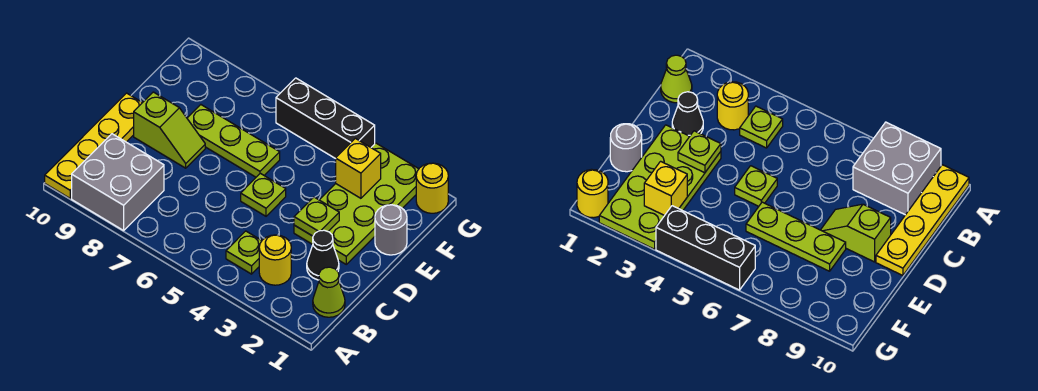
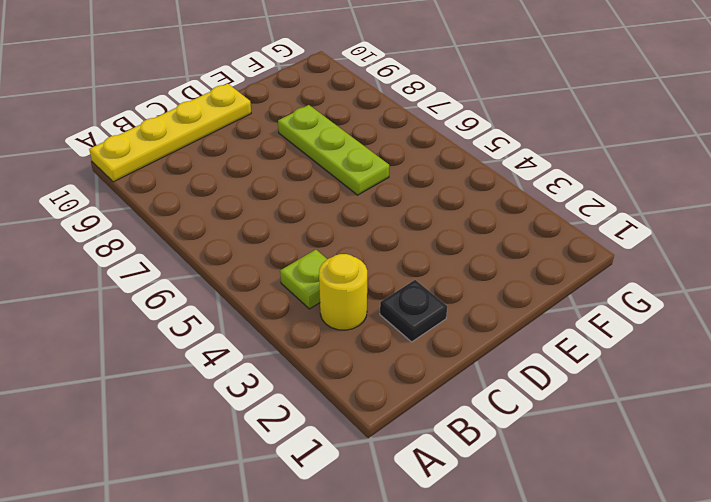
black 1x1 plate [380,280,447,342] -> black 1x1 cone [307,230,339,280]
none -> grey 2x2 brick [72,134,164,230]
none -> lime 1x1 cone [313,267,345,317]
none -> lime 2x4 plate [294,143,419,264]

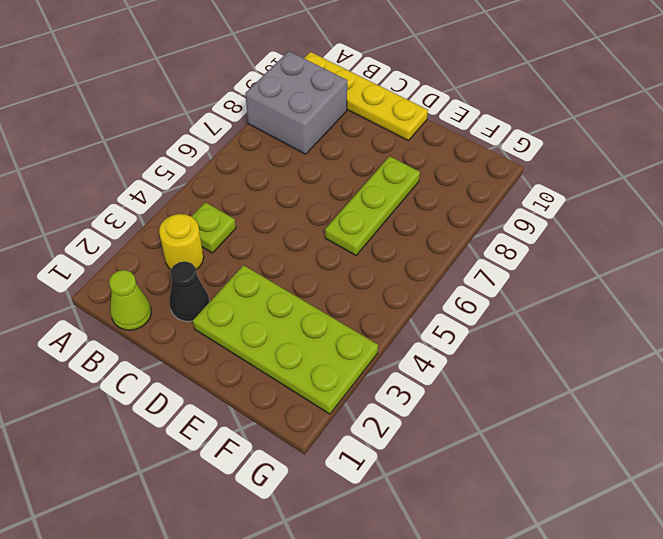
none -> lime 1x1 plate [241,173,286,216]
none -> lime 1x2 slope [134,92,205,168]
none -> grey 1x1 round brick [375,205,407,255]

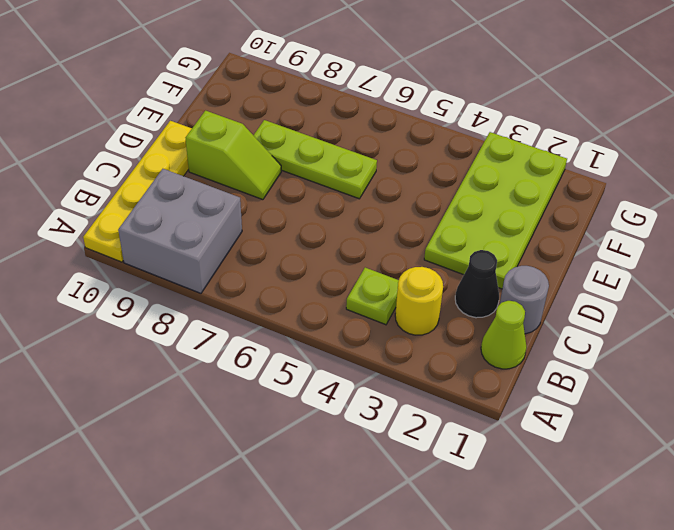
grey 1x1 round brick [500,266,549,334] -> grey 1x1 round brick moved to [375,205,407,255]
none -> lime 1x1 plate [241,173,286,216]
none -> yellow 1x1 round brick [416,163,448,213]
none -> black 1x3 brick [276,78,375,159]

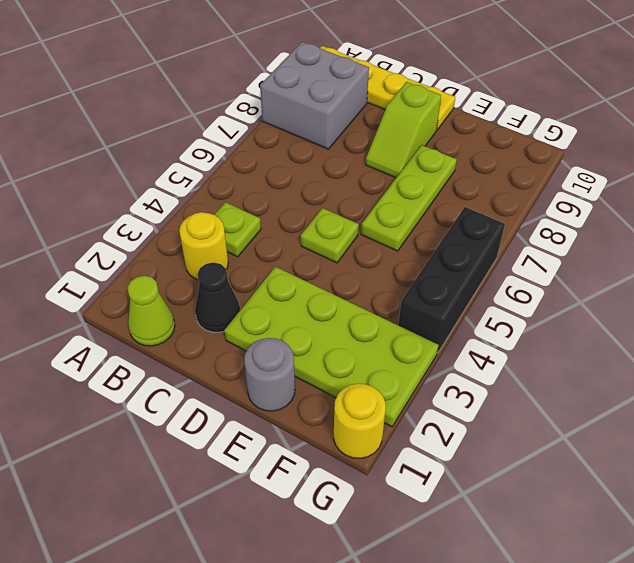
none -> lime 1x1 plate [294,197,339,236]
none -> yellow 1x1 brick [336,138,381,198]

